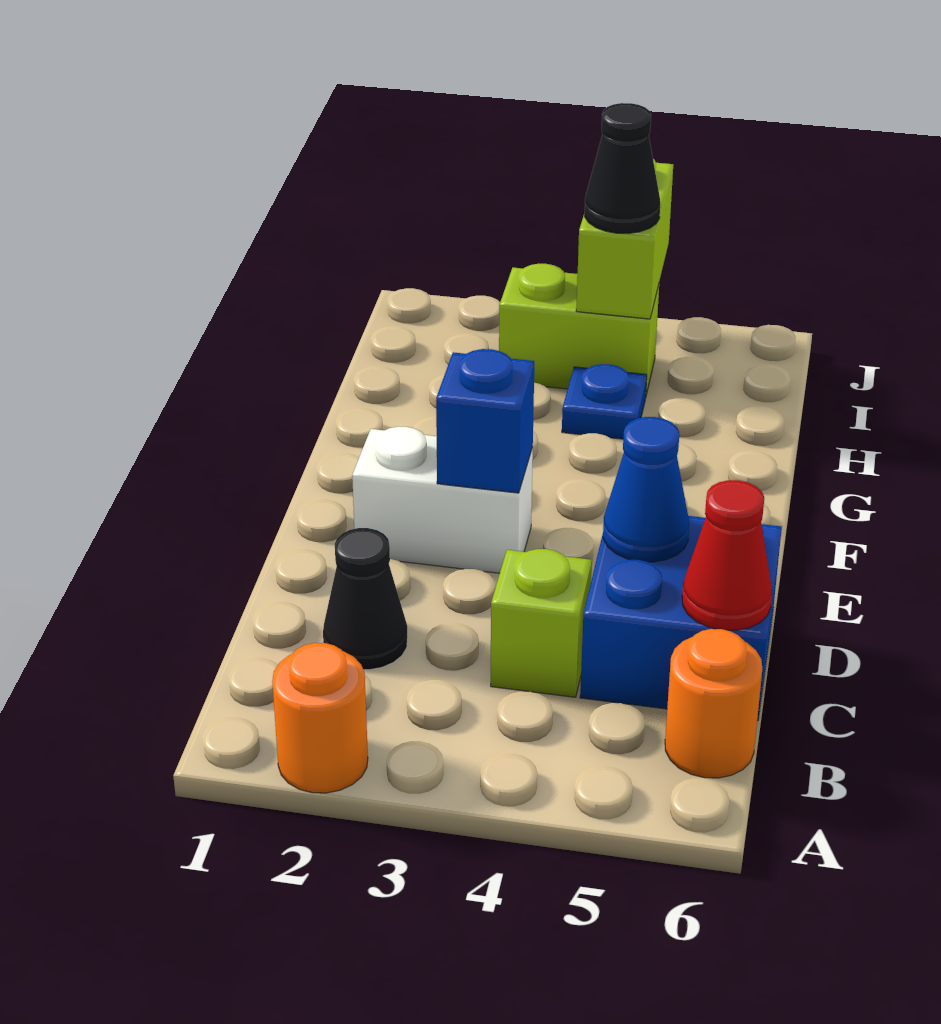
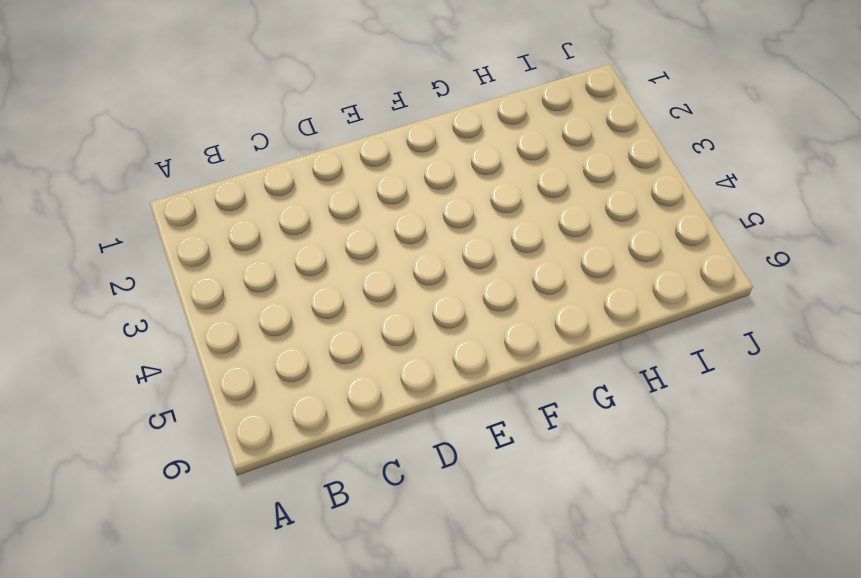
none -> orange 1x1 round brick [272,643,368,793]
none -> orange 1x1 round brick [665,629,762,778]
none -> black 1x1 cone [323,528,407,670]

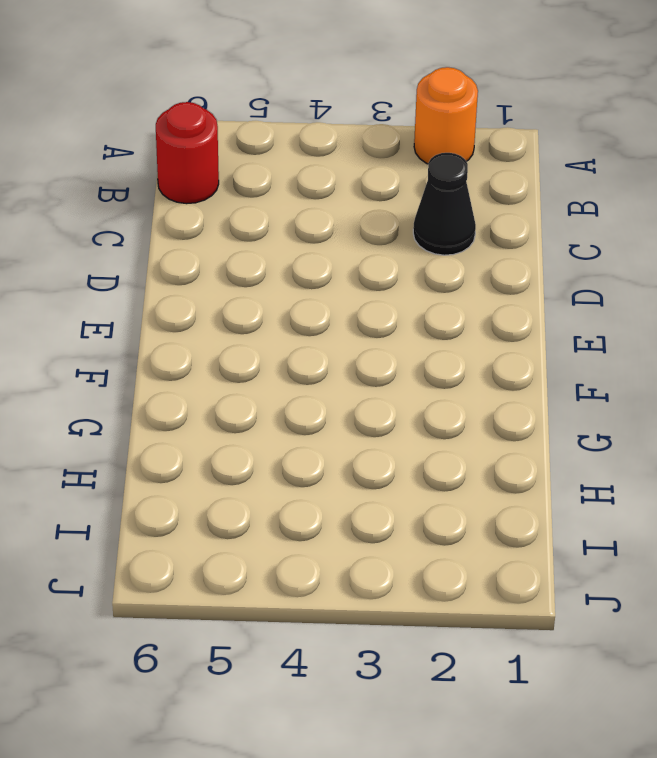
red 1x1 round brick [156,102,219,204] -> orange 1x1 round brick [665,629,762,778]
none -> lime 1x1 brick [491,549,592,697]
none -> blue 2x2 brick [580,516,782,721]
none -> white 1x2 brick [352,427,533,573]

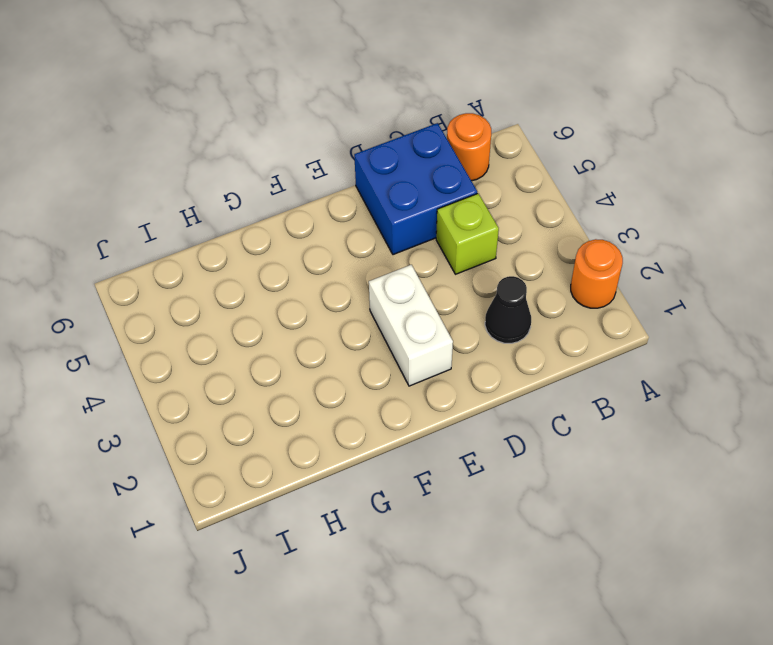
none -> blue 1x1 plate [562,364,647,439]
none -> lime 1x2 brick [499,264,659,395]
none -> red 1x1 cone [682,480,772,630]

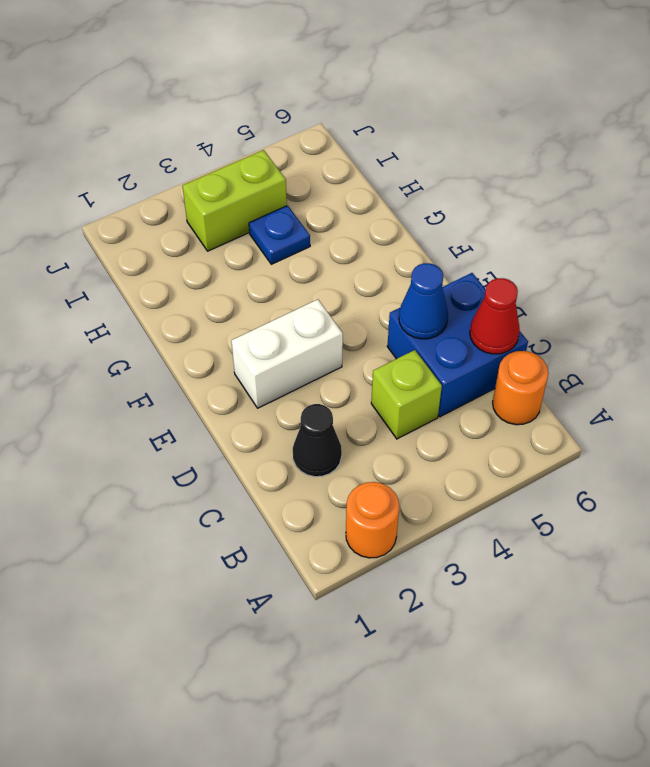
none -> blue 1x1 brick [436,349,534,493]
none -> lime 1x2 brick [576,159,673,319]
none -> black 1x1 cone [585,103,660,233]

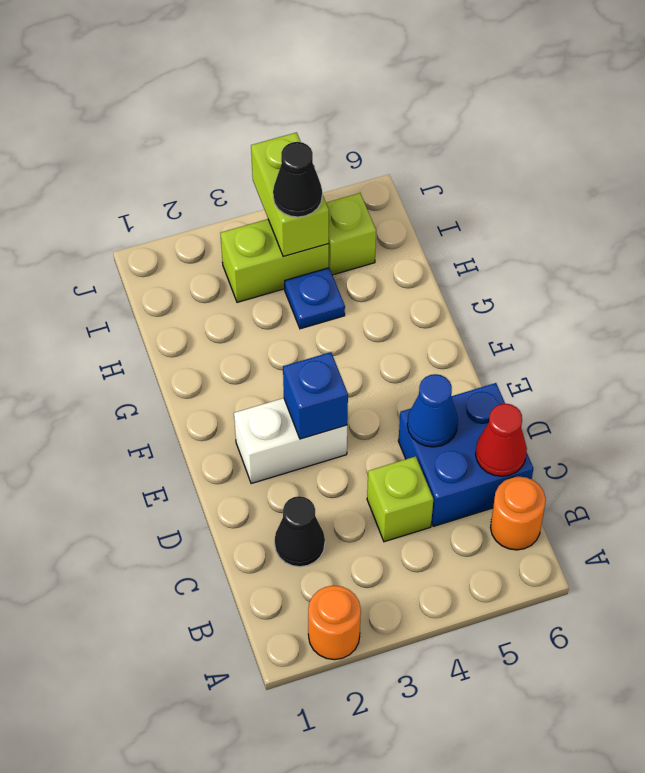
lime 1x1 brick [326,193,376,275] -> none

